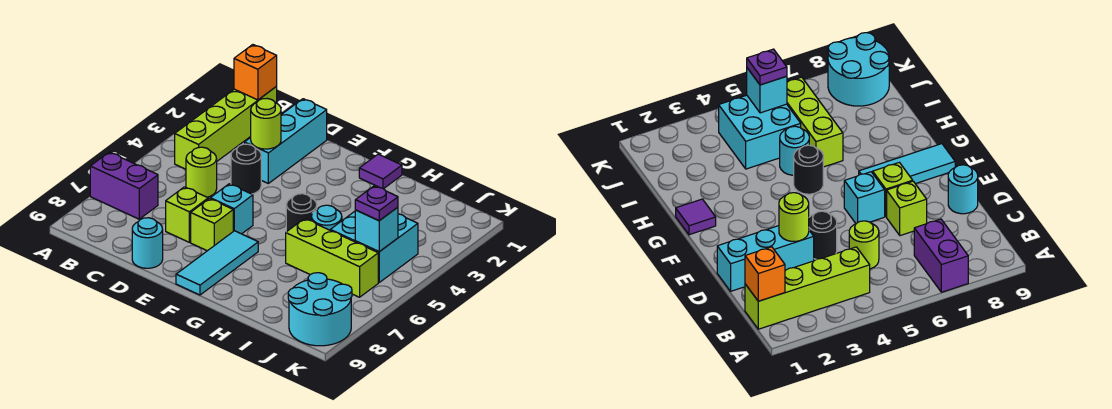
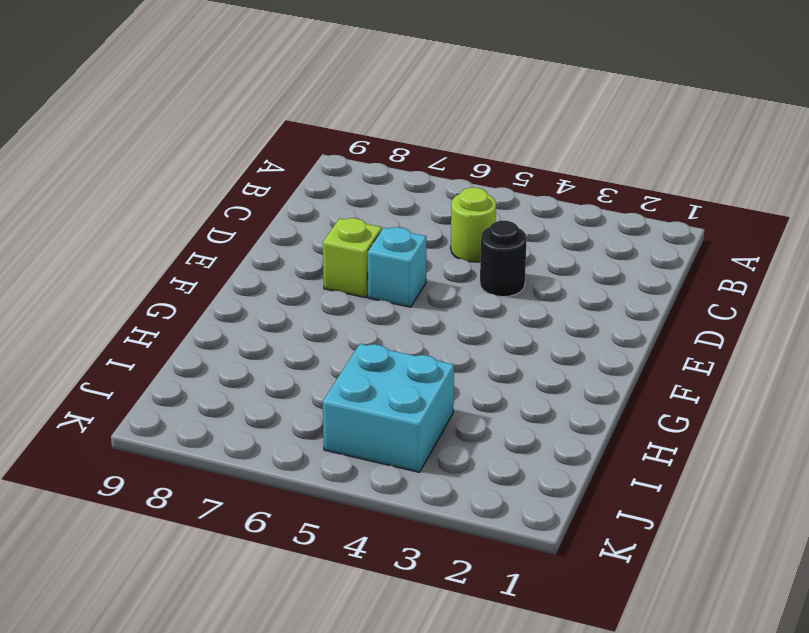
none -> purple 1x2 brick [90,152,158,219]
none -> lime 1x4 brick [175,86,277,169]
none -> cyan 1x3 brick [245,99,327,183]

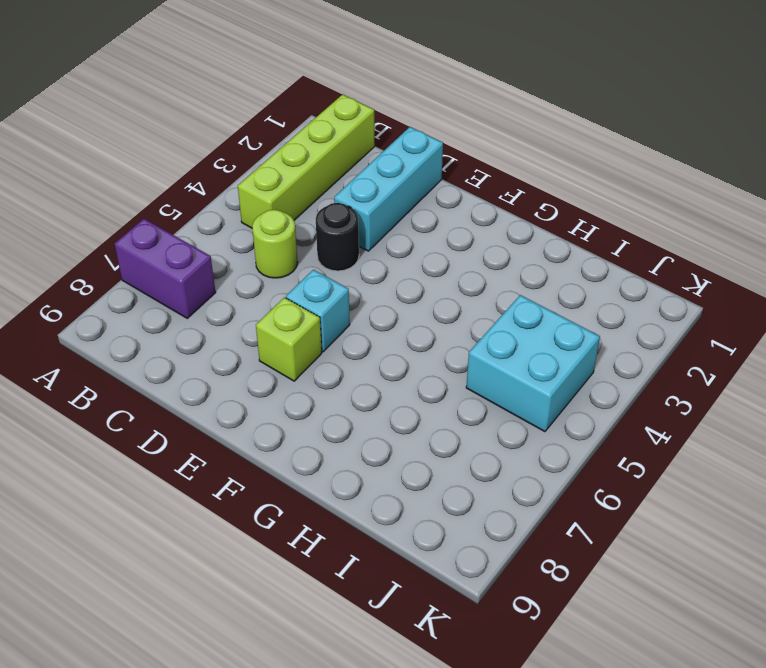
none -> lime 1x1 brick [166,187,208,242]
none -> cyan 1x1 round brick [132,218,163,268]
none -> cyan 1x3 tile [176,231,258,295]

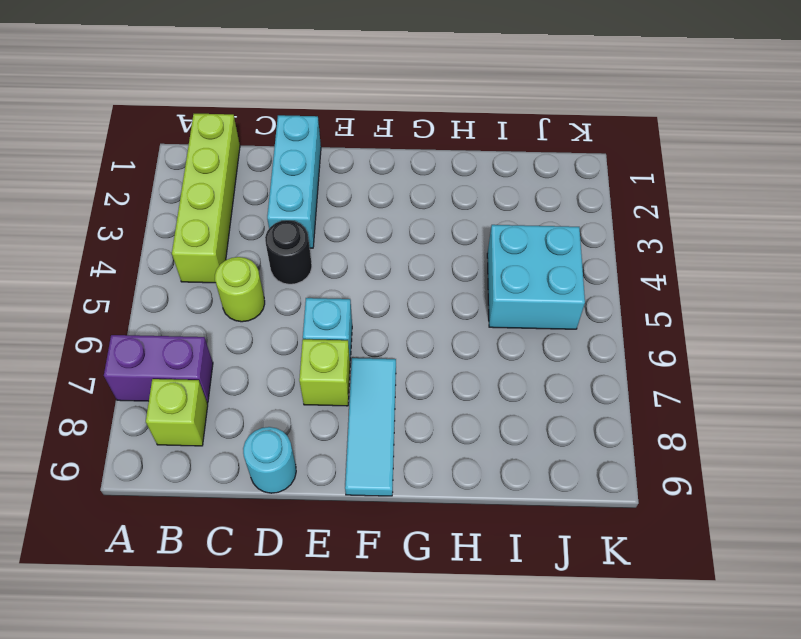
lime 1x1 brick [146,379,208,446] -> lime 1x1 brick moved to [166,187,208,242]
none -> purple 1x1 tile [359,154,402,189]
none -> black 1x1 round brick [286,194,317,232]
none -> cyan 1x1 round brick [311,205,342,230]

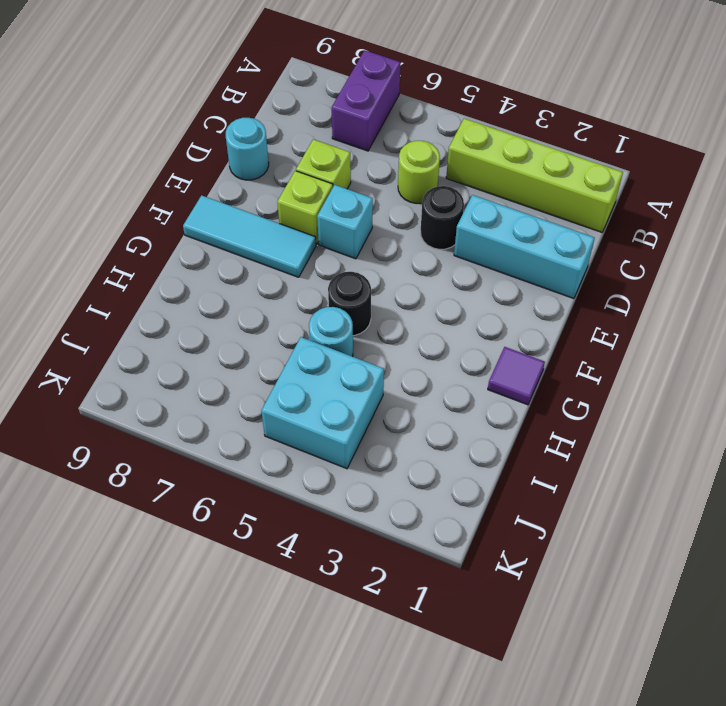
none -> lime 1x3 brick [286,219,378,297]
none -> cyan 2x2 round brick [288,273,352,346]
none -> orange 1x1 brick [234,45,277,100]

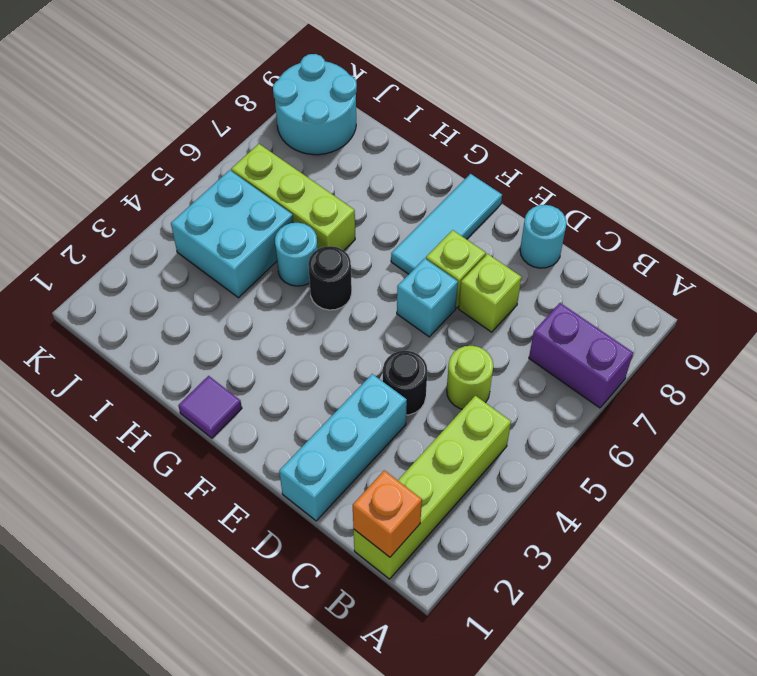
none -> lime 1x1 round brick [251,99,281,149]
none -> cyan 1x1 brick [355,207,398,252]
none -> purple 1x1 plate [355,186,398,221]

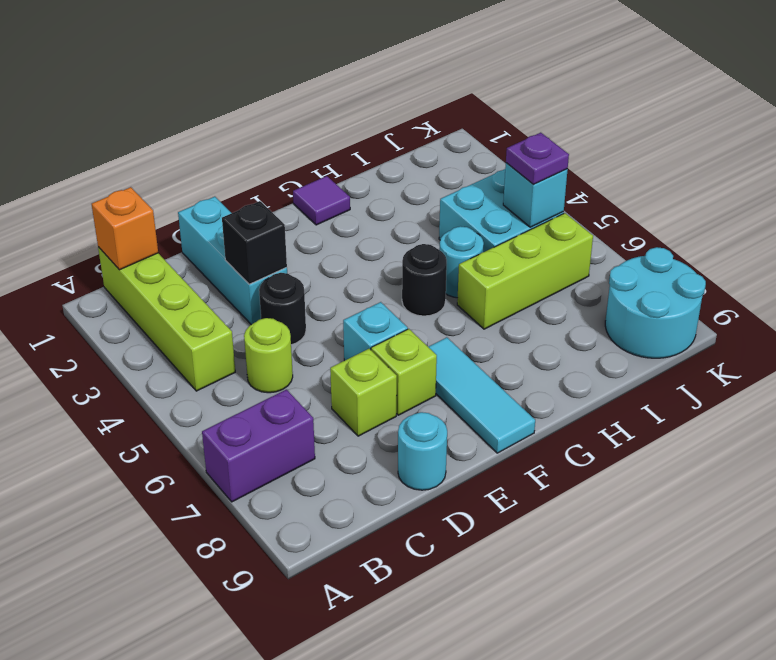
black 1x1 brick [222,201,287,284] -> lime 1x1 round brick [251,99,281,149]

